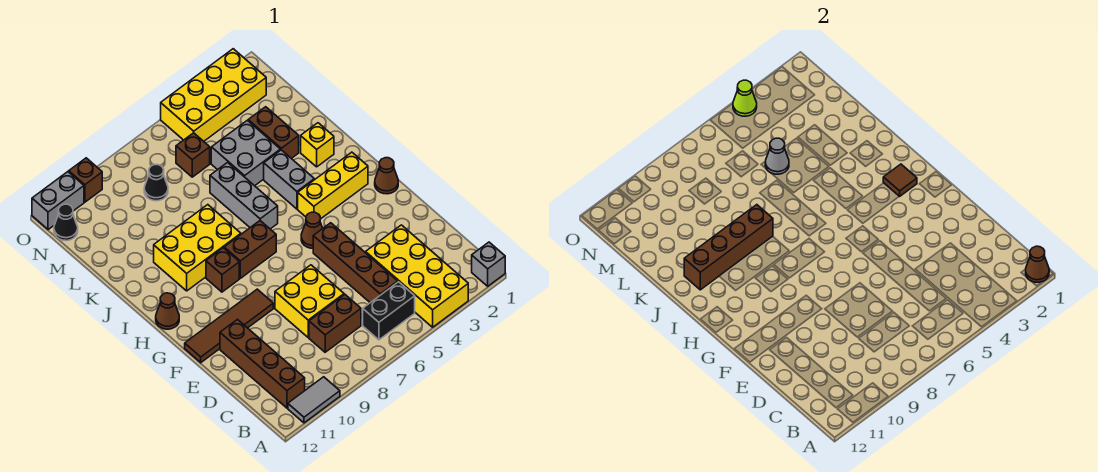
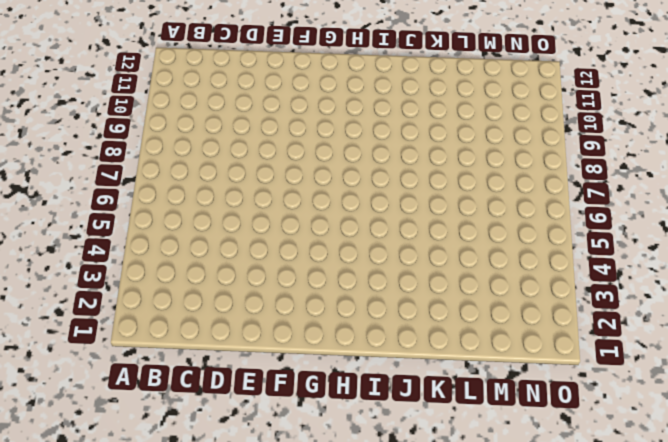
none -> grey 1x1 brick [472,242,505,286]
none -> yellow 2x4 brick [366,225,468,327]
none -> grey 1x2 tile [288,377,340,423]
none -> black 1x2 brick [363,282,415,340]

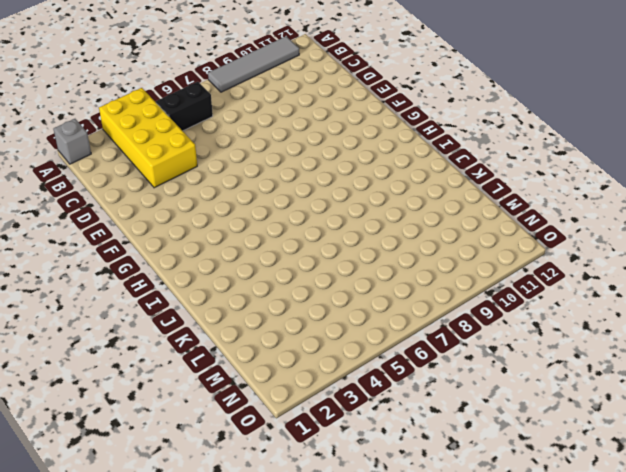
grey 1x4 tile [208,36,299,92] -> grey 1x2 tile [288,377,340,423]
none -> brown 1x4 brick [220,320,305,408]
none -> brown 1x4 brick [313,223,398,303]
none -> brown 1x2 brick [309,295,361,352]
none -> yellow 2x2 brick [275,265,344,337]

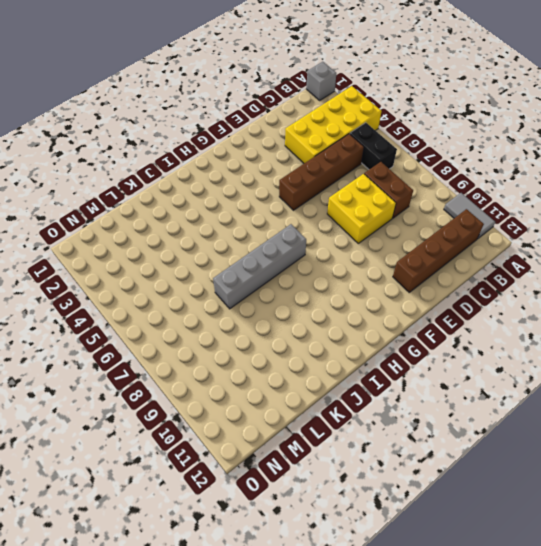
grey 1x4 brick [213,224,306,309] -> brown 1x2 brick [224,221,276,278]
none -> brown 1x4 tile [185,289,273,363]
none -> brown 1x1 cone [375,158,398,194]
none -> brown 1x1 cone [301,212,323,248]
none -> yellow 1x3 brick [298,152,368,219]

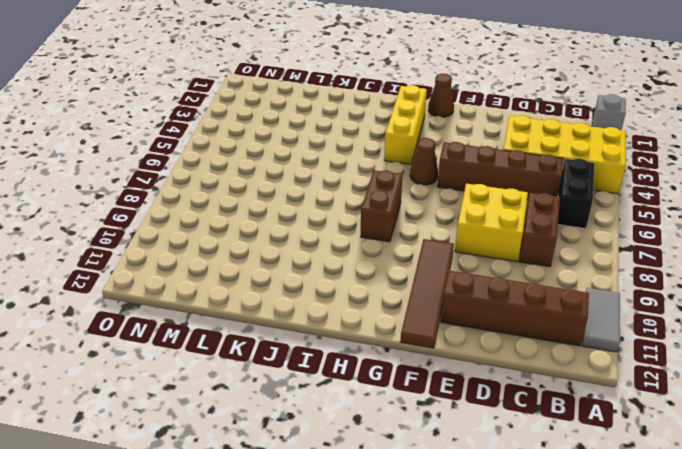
none -> brown 1x1 brick [206,248,239,292]
none -> brown 1x1 cone [156,293,179,329]
none -> grey 1x2 brick [264,150,314,209]
none -> grey 1x3 brick [210,163,278,229]

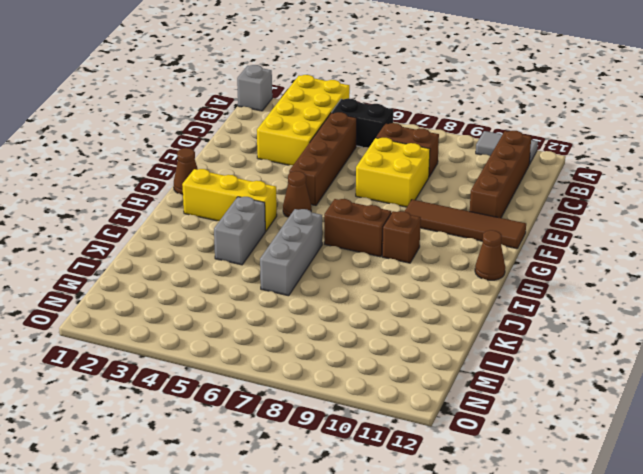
none -> yellow 2x3 brick [154,205,241,291]
none -> yellow 1x1 brick [301,123,334,167]
none -> brown 1x2 brick [248,107,299,159]
none -> grey 2x2 brick [211,120,280,186]

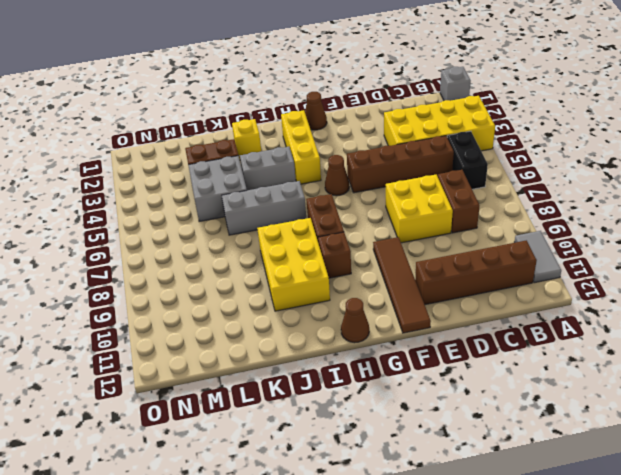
none -> brown 1x1 brick [176,133,210,177]
none -> black 1x1 cone [144,165,168,201]
none -> yellow 2x4 brick [161,49,266,141]
none -> black 1x1 cone [54,204,78,241]

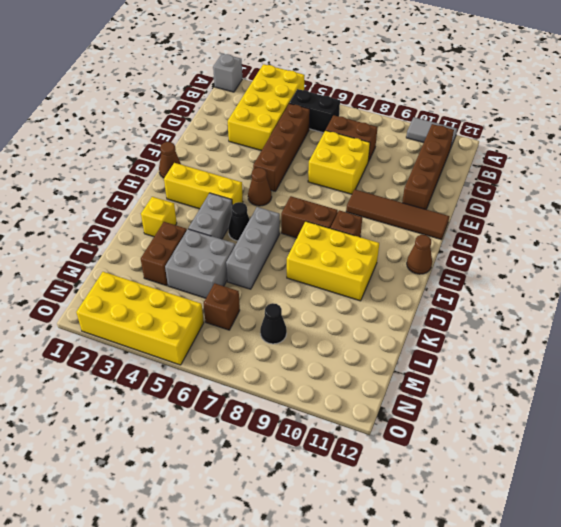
black 1x1 cone [228,202,250,241] -> black 1x1 cone moved to [54,204,78,241]
none -> brown 1x1 brick [69,158,102,202]
none -> grey 1x2 brick [32,172,84,230]
none -> brown 1x1 cone [1026,246,1049,282]
none -> brown 1x1 tile [883,164,917,197]

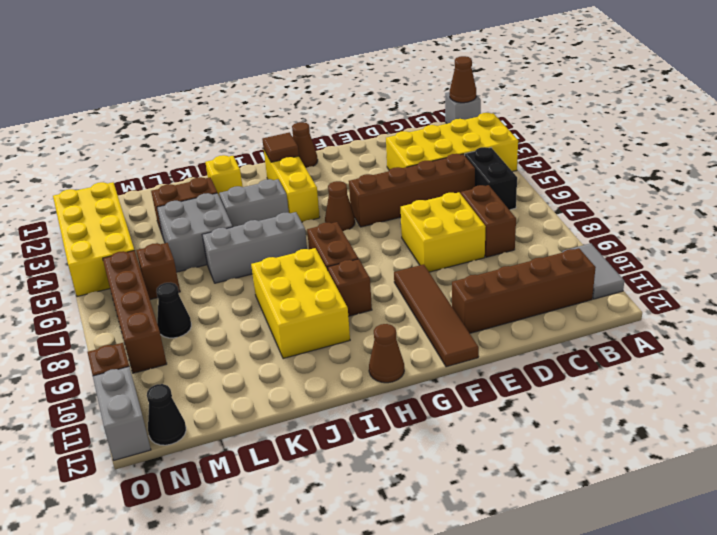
brown 1x4 brick [103,251,167,373] -> brown 1x4 brick moved to [684,205,773,290]
none -> grey 1x1 cone [765,138,789,174]
none -> lime 1x1 cone [733,80,757,116]

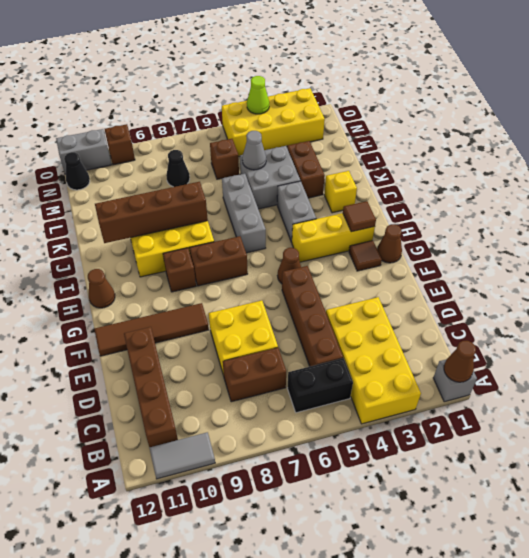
brown 1x1 tile [349,241,382,271] -> none

